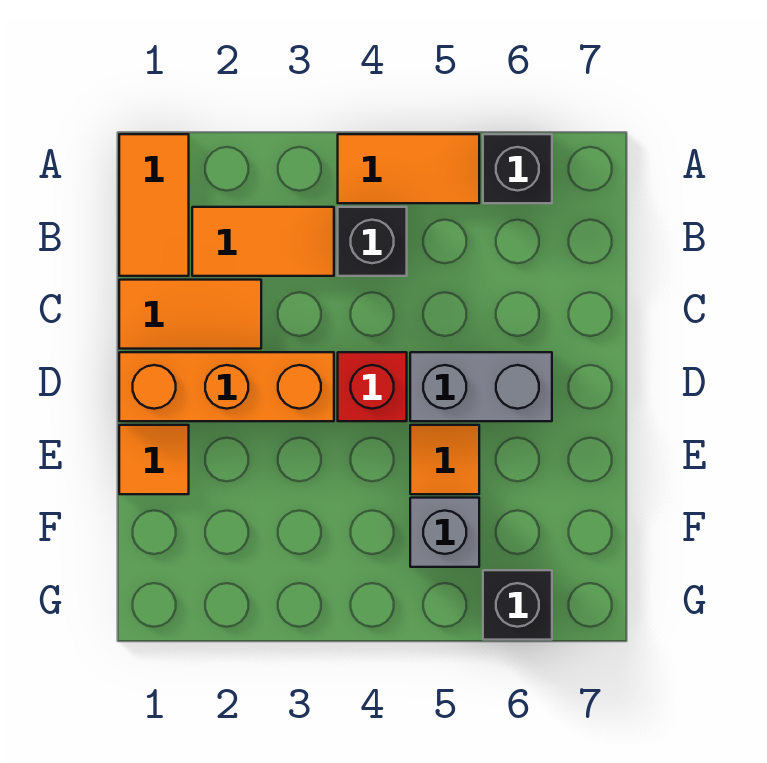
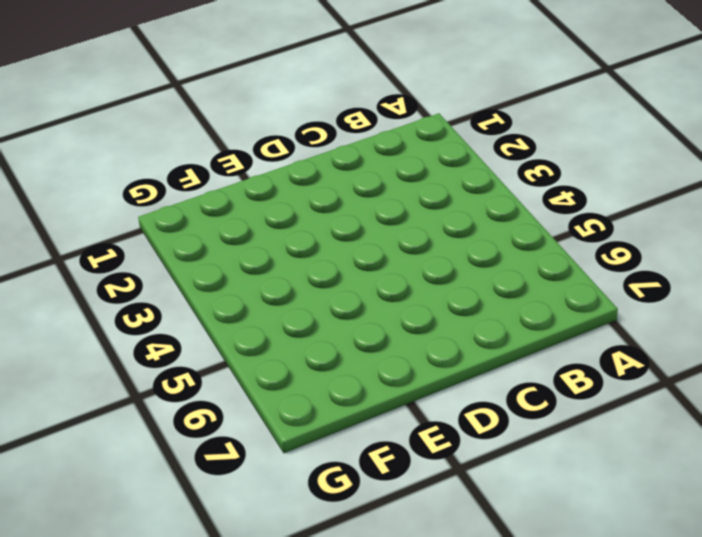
none -> orange 1x2 tile [119,134,189,276]
none -> orange 1x2 tile [338,134,479,203]
none -> black 1x1 brick [483,134,552,203]

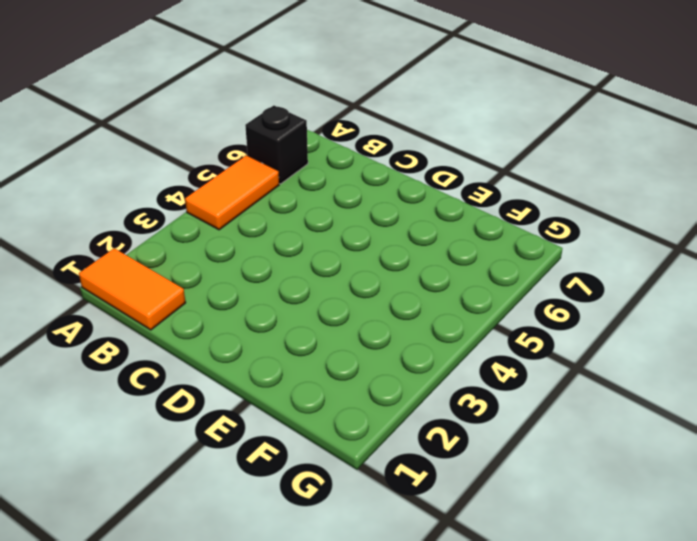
none -> orange 1x2 tile [192,207,334,276]
none -> black 1x1 brick [338,207,407,276]
none -> orange 1x2 tile [119,280,261,349]

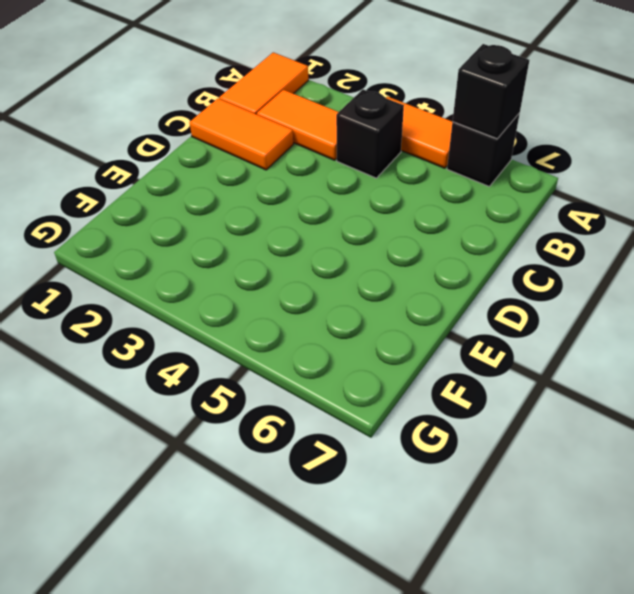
black 1x1 brick [452,44,529,139] -> black 1x1 brick moved to [483,570,552,640]
none -> orange 1x3 brick [119,352,334,421]
none -> red 1x1 brick [338,352,407,421]
none -> grey 1x2 brick [410,352,552,421]

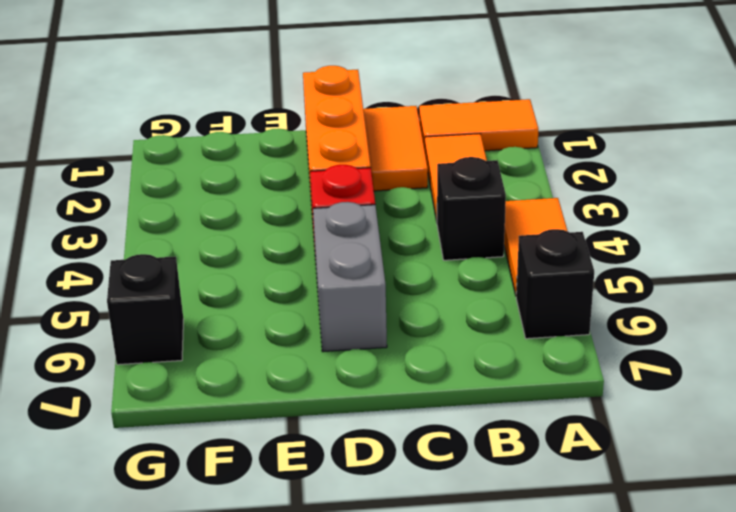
none -> orange 1x1 tile [119,425,189,494]
none -> orange 1x1 tile [410,425,479,494]
none -> grey 1x1 brick [410,498,479,567]

